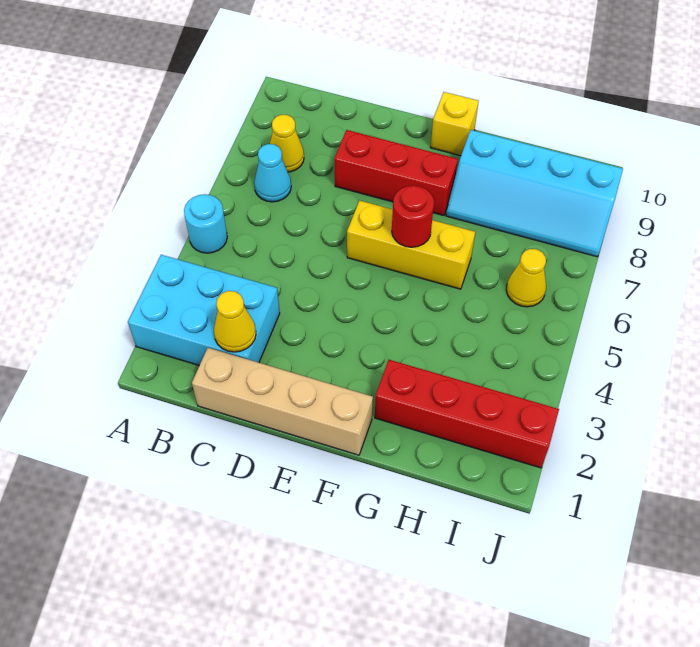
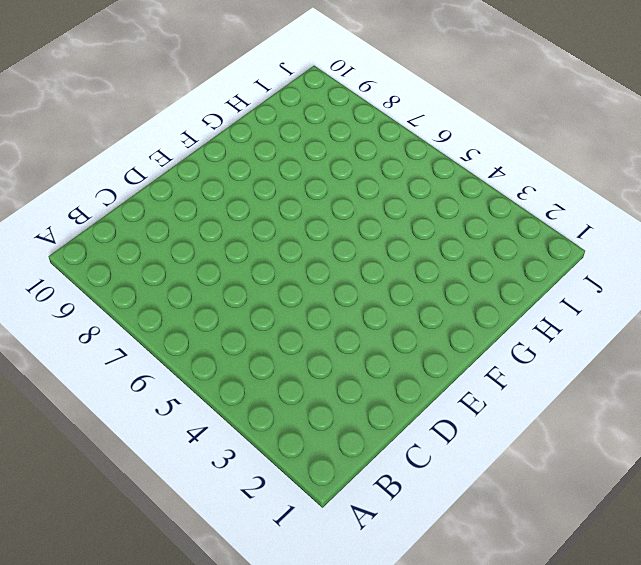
none -> cyan 2x3 brick [128,255,280,365]
none -> cyan 1x1 round brick [184,194,227,253]
none -> cyan 1x1 cone [254,144,291,202]

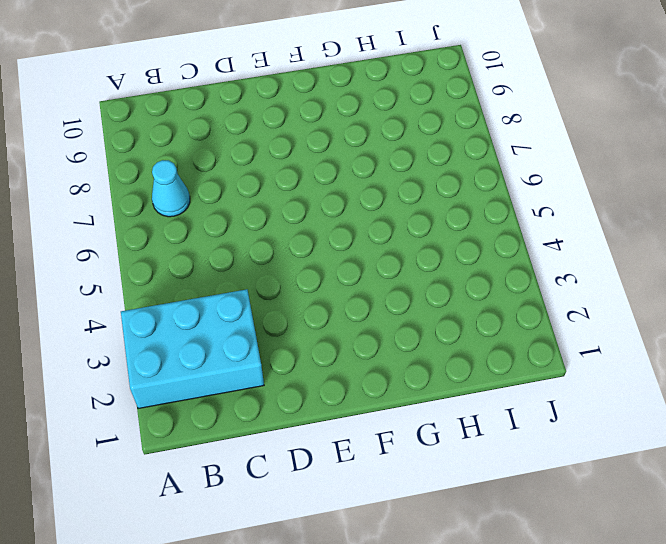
none -> cyan 1x1 round brick [184,194,227,253]
none -> yellow 1x1 cone [270,115,304,172]
none -> tan 1x4 brick [192,348,373,455]

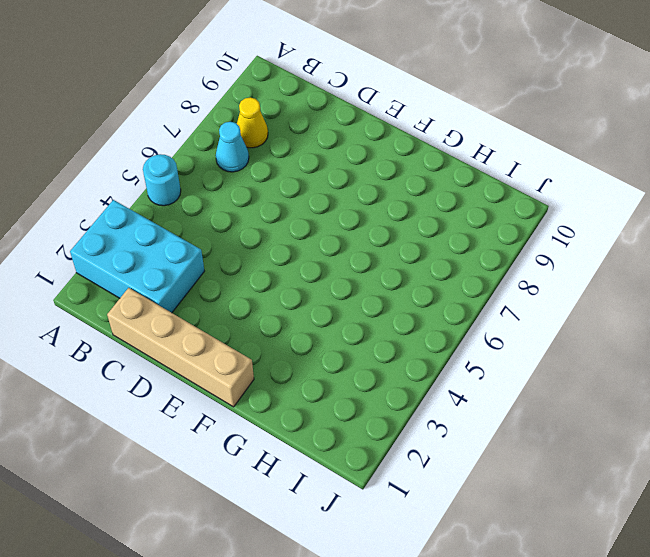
none -> red 1x3 brick [334,130,458,216]
none -> yellow 1x3 brick [347,201,475,289]
none -> yellow 1x1 brick [430,92,479,156]

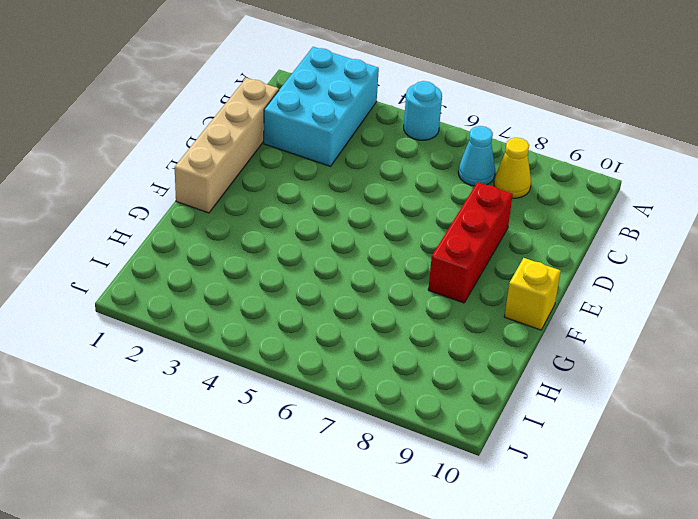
none -> yellow 1x3 brick [347,201,475,289]
none -> red 1x4 brick [375,360,559,468]
none -> cyan 2x4 slope [446,130,623,257]

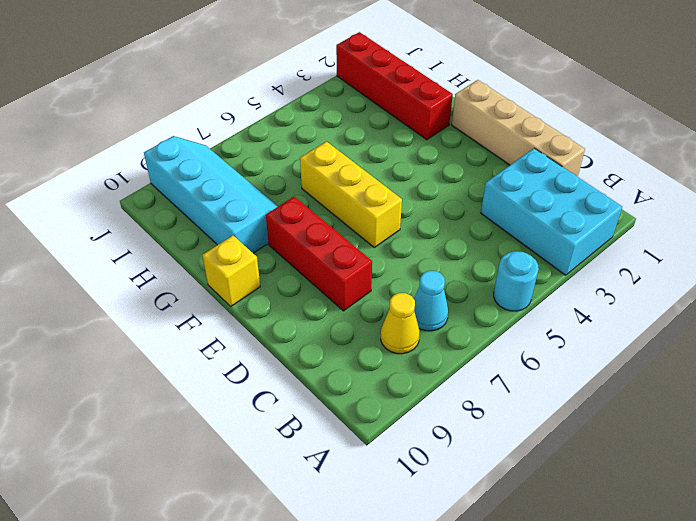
none -> yellow 1x1 cone [506,249,546,307]
none -> yellow 1x1 cone [214,291,256,352]
none -> red 1x1 round brick [392,185,434,247]

